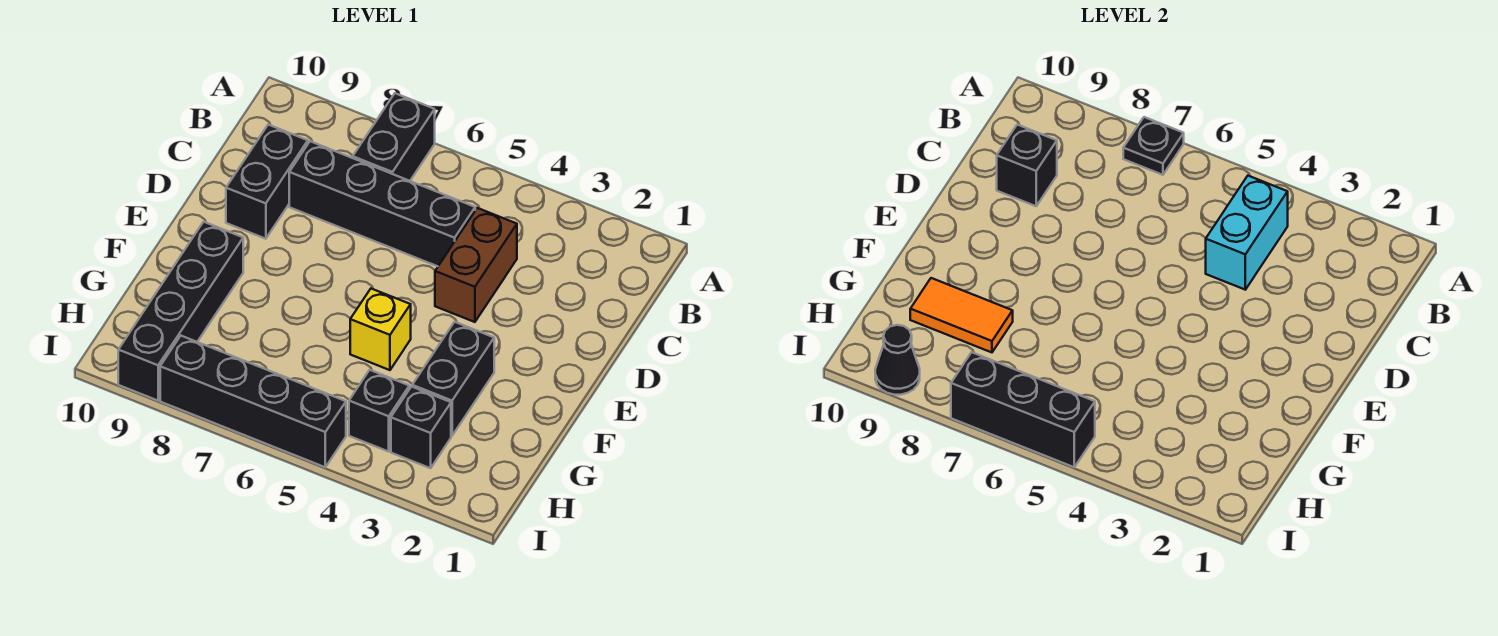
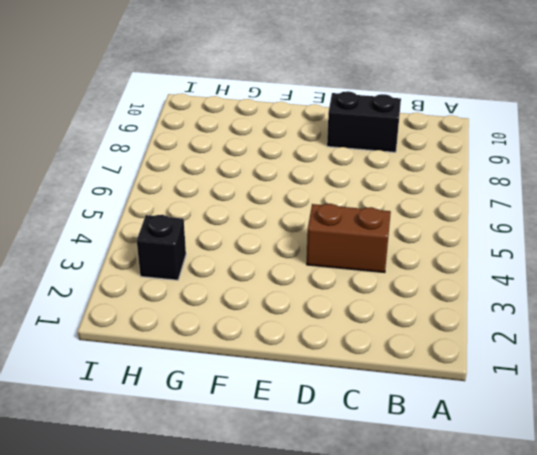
none -> black 1x2 brick [353,93,435,181]
none -> black 1x4 brick [289,141,475,266]
none -> black 1x2 brick [412,322,494,436]

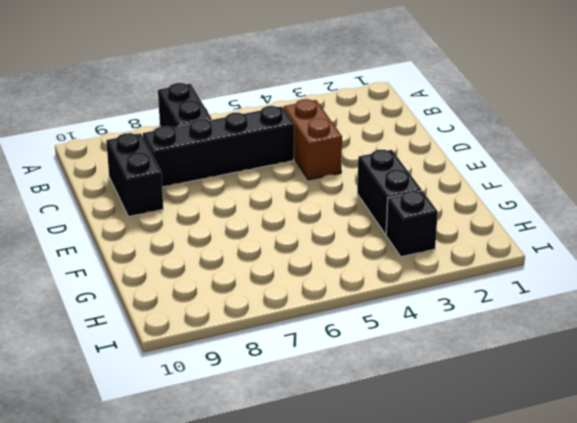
none -> yellow 1x1 brick [350,289,411,370]
none -> black 1x4 brick [118,222,243,401]
none -> black 1x1 brick [349,370,409,452]

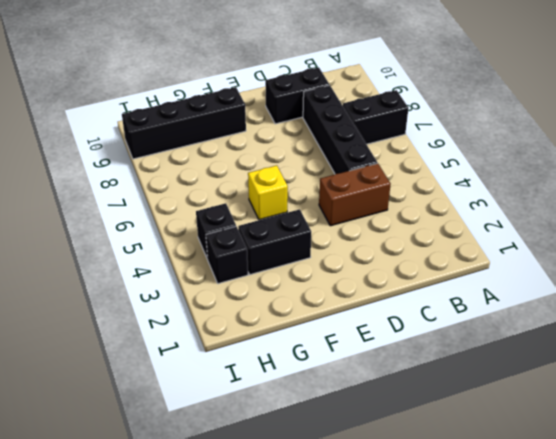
none -> black 1x4 brick [160,336,346,467]
none -> black 1x1 plate [1123,117,1184,175]
none -> cyan 1x2 brick [1206,176,1288,290]

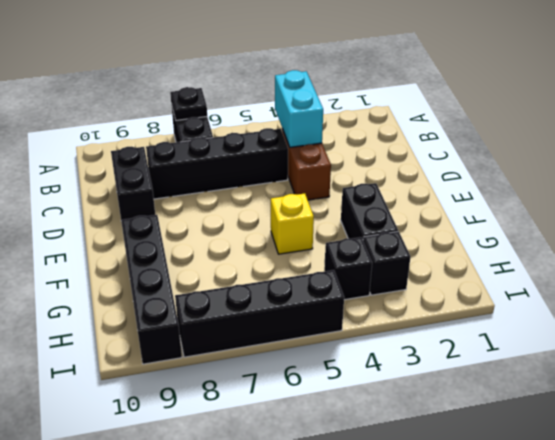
none -> black 1x1 brick [997,125,1057,206]
none -> orange 1x2 tile [910,278,1013,352]
none -> black 1x3 brick [951,352,1095,467]

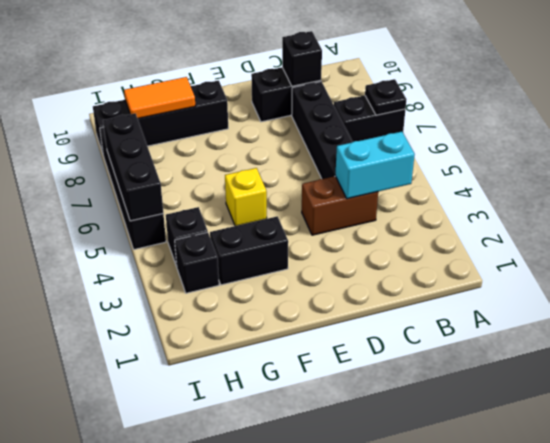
orange 1x2 tile [124,77,195,119] -> orange 1x2 tile turned to [910,278,1013,352]
none -> black 1x1 cone [875,325,920,395]

